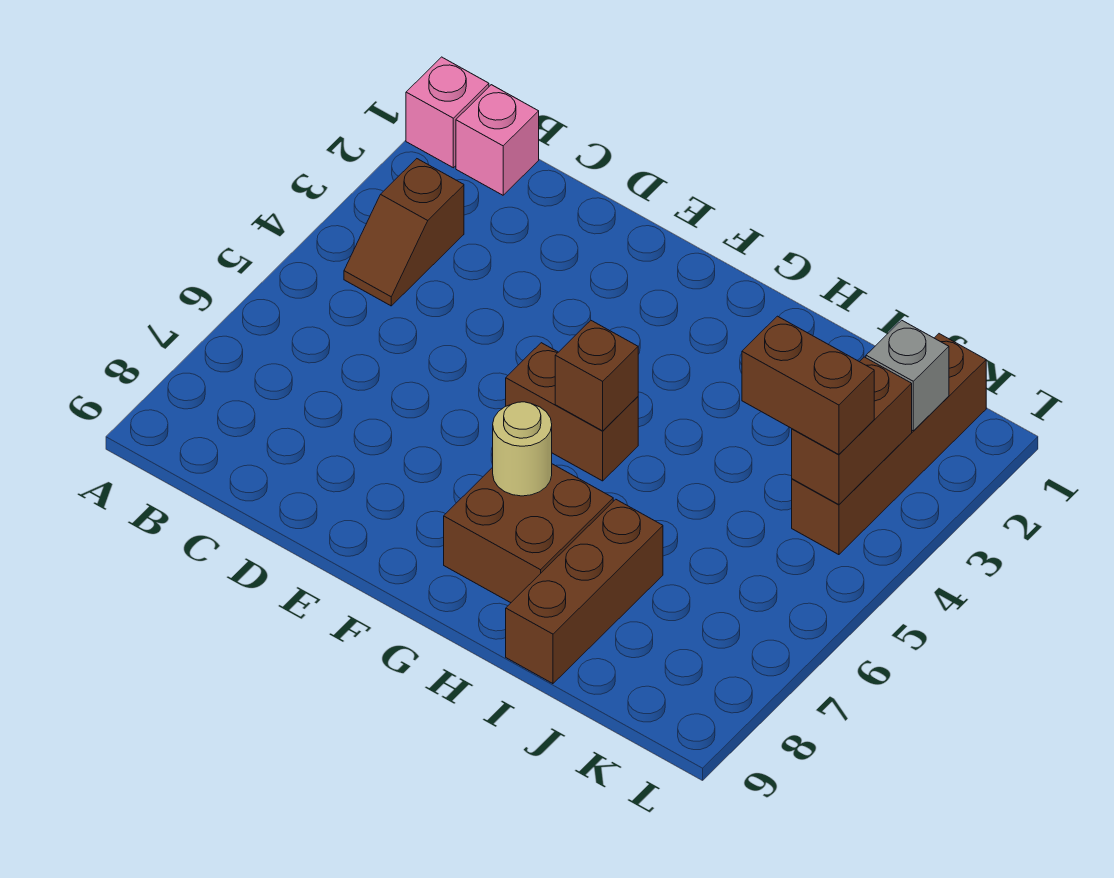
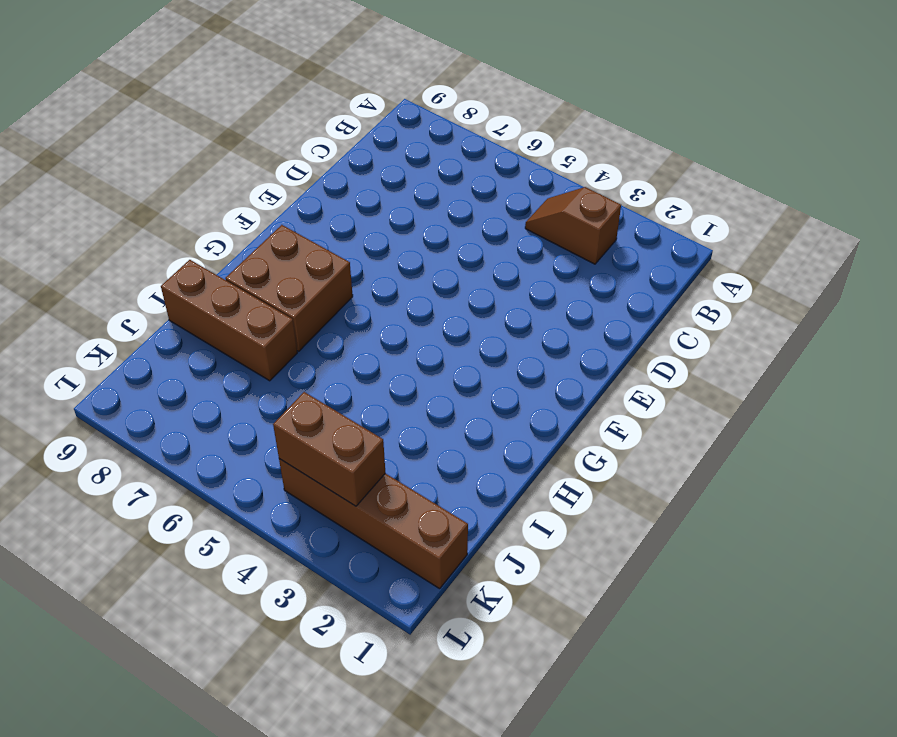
none -> pink 1x1 brick [406,57,489,168]
none -> pink 1x1 brick [456,85,539,195]
none -> brown 1x2 brick [506,343,638,481]

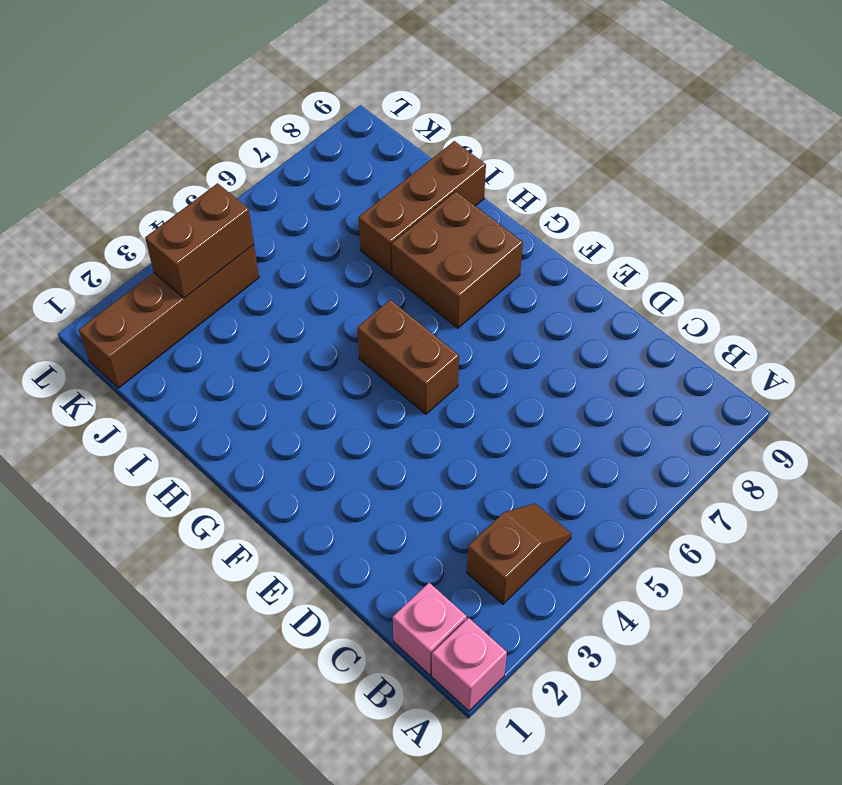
none -> brown 1x1 brick [555,321,638,431]
none -> tan 1x1 round brick [493,402,552,496]
none -> grey 1x1 brick [866,320,949,431]

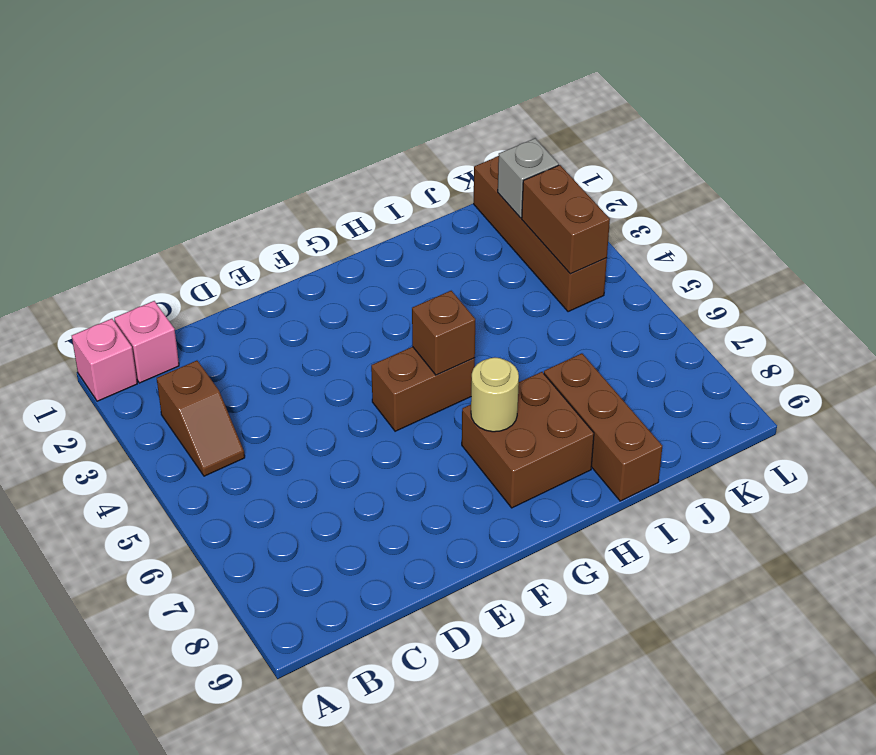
none -> brown 1x2 brick [742,316,874,454]

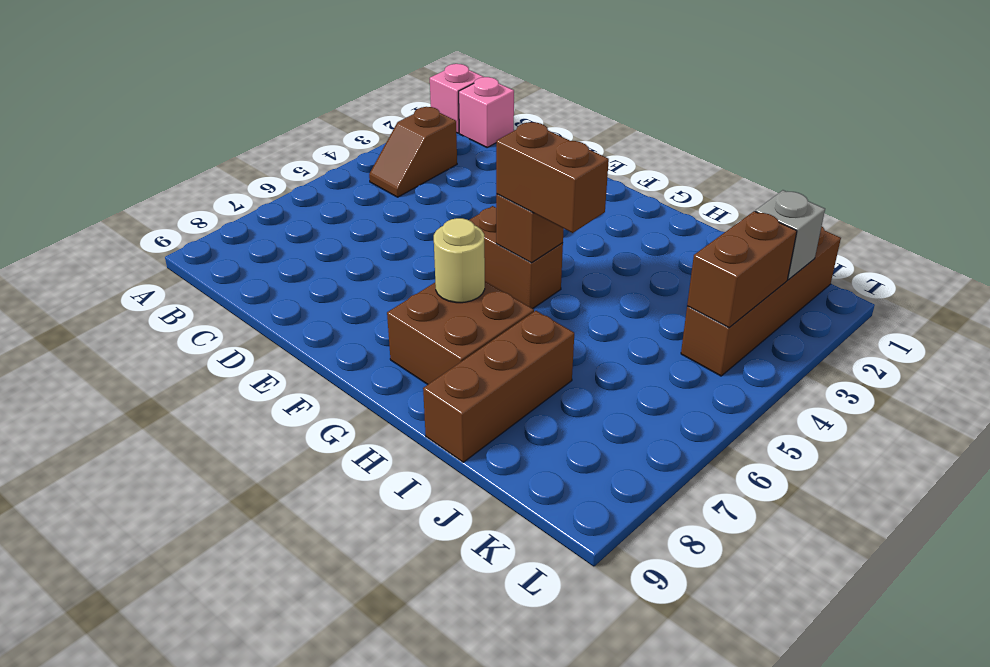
brown 1x2 brick [496,122,609,233] -> brown 1x2 brick moved to [742,316,874,454]

